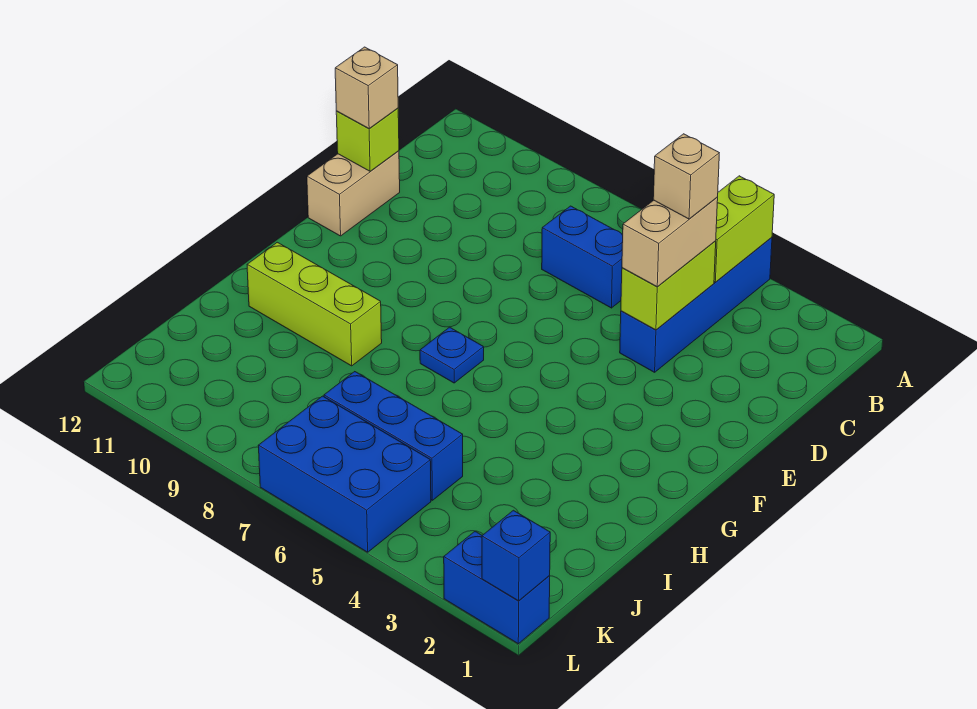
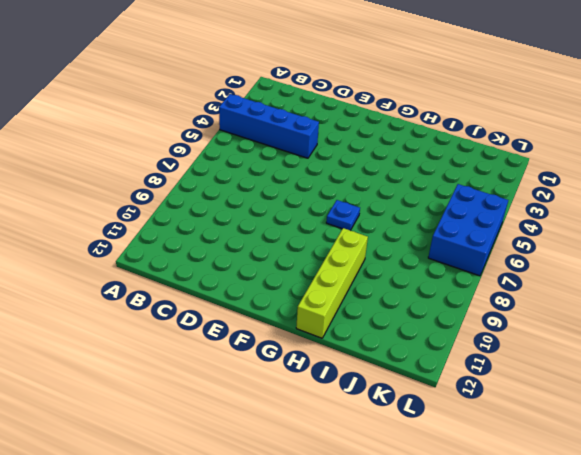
lime 1x4 brick [296,228,368,338] -> lime 1x3 brick [247,242,382,366]
none -> blue 1x2 brick [542,206,623,308]
none -> tan 1x2 brick [307,151,400,236]
none -> blue 1x3 brick [324,372,463,500]

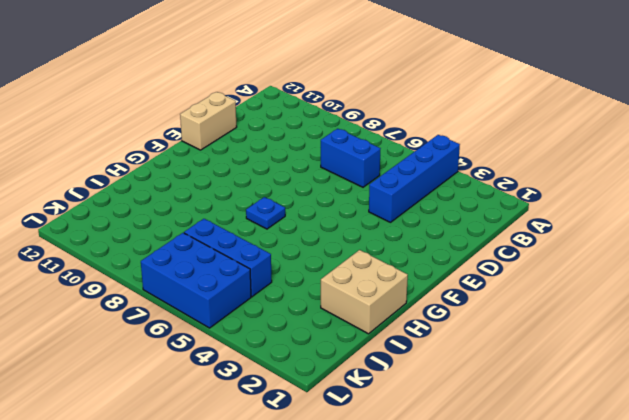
tan 2x2 brick [321,250,408,334] -> none
none -> lime 1x3 brick [247,242,382,366]
none -> blue 1x2 brick [444,531,550,644]
none -> lime 1x2 brick [714,176,774,282]

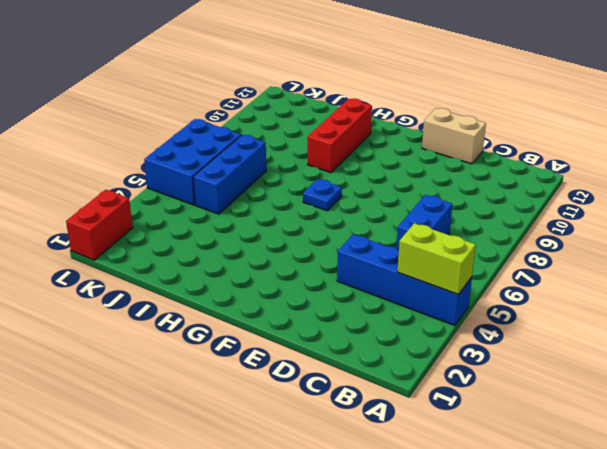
red 1x3 brick [308,99,372,173] -> lime 1x3 brick [247,242,382,366]
red 1x2 brick [66,190,133,260] -> blue 1x2 brick [444,531,550,644]
none -> lime 1x2 brick [621,241,716,330]
none -> lime 1x1 brick [336,108,399,171]
none -> blue 1x1 brick [482,510,550,601]

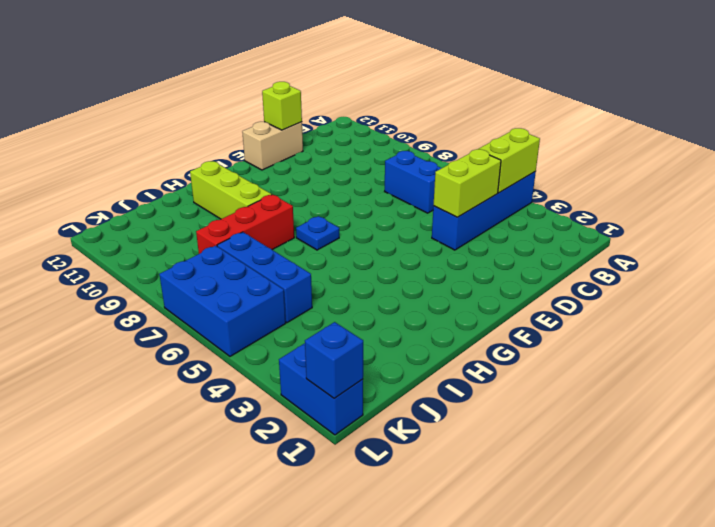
red 1x3 brick [196,194,294,254] -> none
none -> tan 1x2 brick [622,197,718,287]
none -> tan 1x1 brick [335,47,398,129]
none -> tan 1x1 brick [653,134,719,219]

